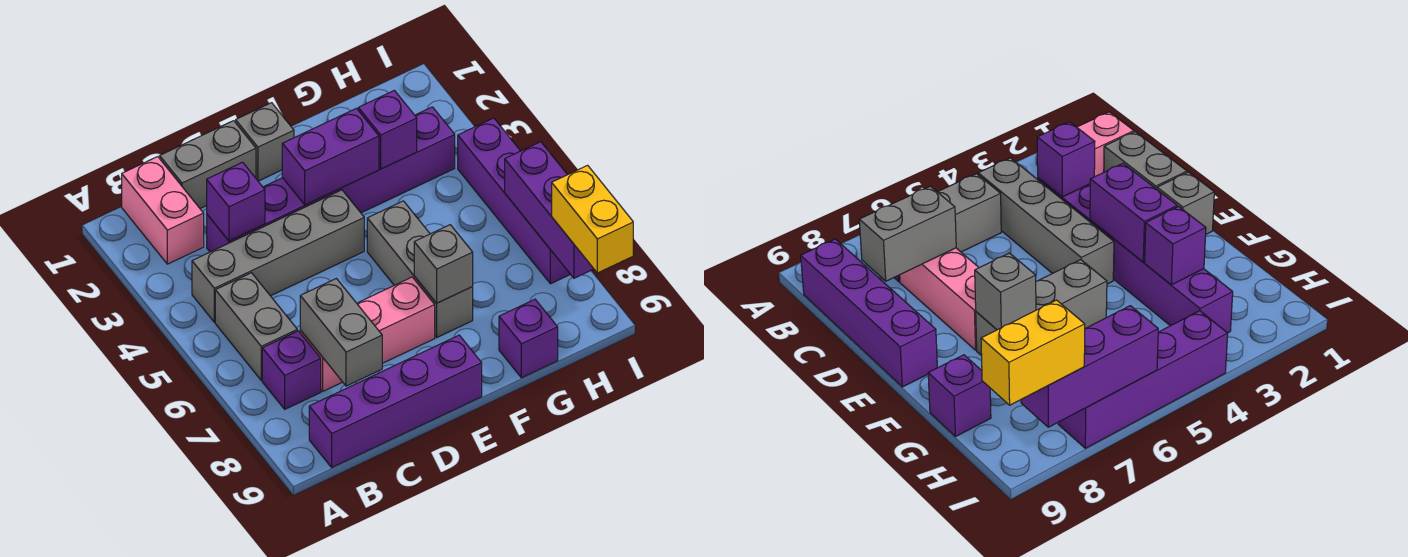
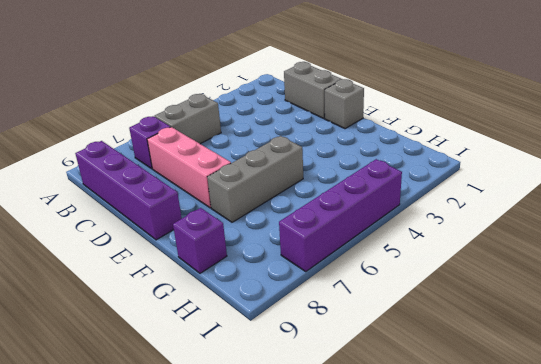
none -> pink 1x2 brick [122,157,204,264]
none -> grey 1x4 brick [192,190,364,322]
none -> purple 1x6 brick [207,107,455,252]

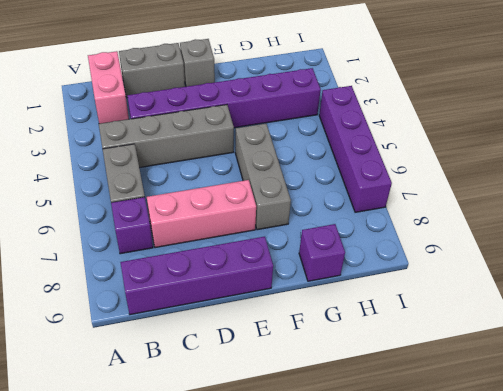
none -> purple 1x1 brick [207,162,265,241]
none -> grey 1x2 brick [300,279,382,386]
none -> purple 1x2 brick [282,108,379,205]

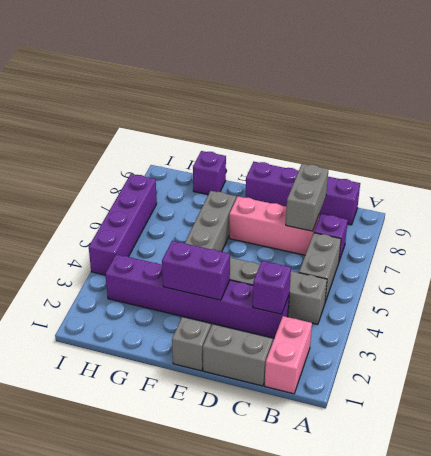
none -> grey 1x1 brick [414,225,473,303]
none -> purple 1x1 brick [358,90,417,169]
none -> purple 1x3 brick [505,142,594,278]

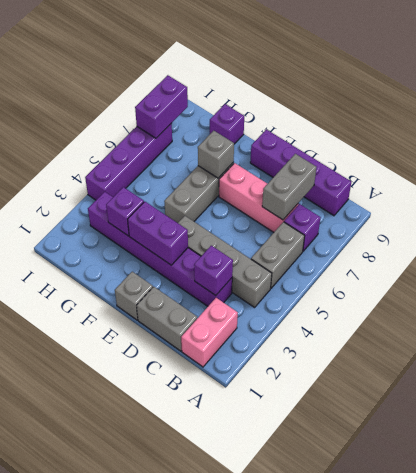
purple 1x2 brick [135,75,188,138] -> purple 1x3 brick [505,142,594,278]
none -> yellow 1x2 brick [552,165,633,273]

